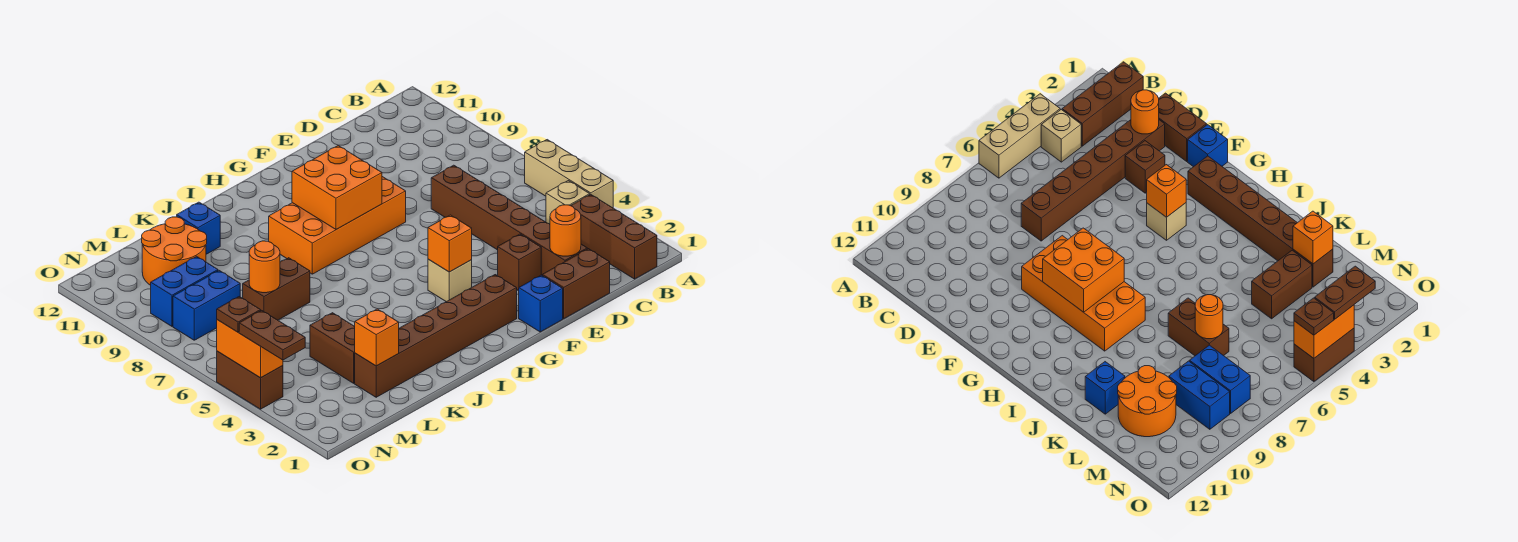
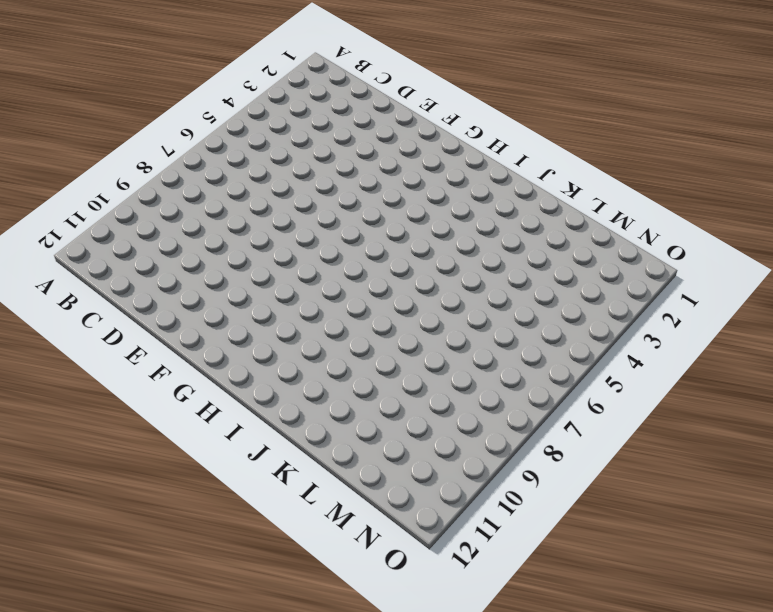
none -> tan 1x3 brick [525,140,613,208]
none -> brown 1x3 brick [571,194,657,279]
none -> tan 1x1 brick [546,181,590,224]

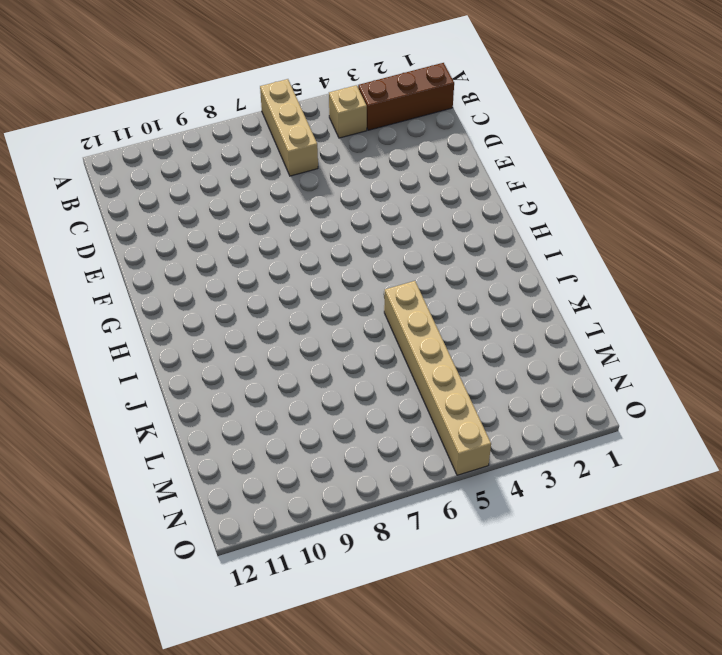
tan 1x3 brick [260,79,318,176] -> tan 1x3 brick turned to [525,140,613,208]
tan 1x6 brick [384,281,491,475] -> brown 1x2 brick [217,351,283,409]
none -> brown 1x2 brick [542,249,610,319]
none -> brown 1x6 brick [431,165,587,275]
none -> brown 1x1 brick [498,234,541,291]

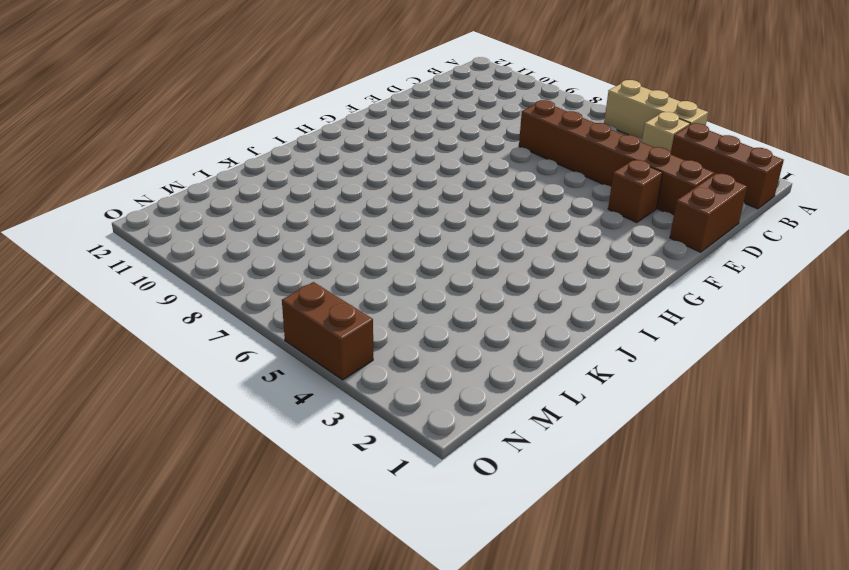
none -> blue 1x1 brick [519,275,563,332]
none -> orange 2x4 brick [269,177,406,274]
none -> brown 1x6 brick [355,275,517,397]

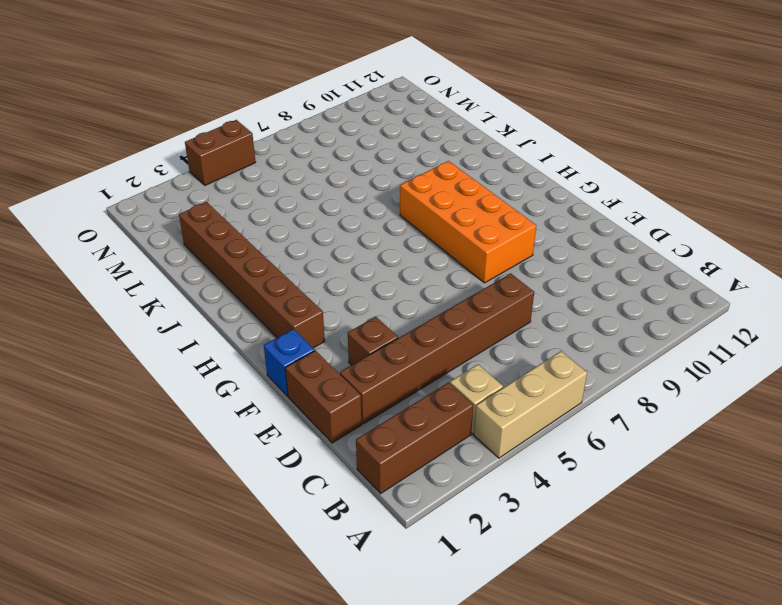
none -> tan 1x1 brick [428,259,472,302]
none -> brown 1x2 brick [243,258,310,320]
none -> blue 1x1 brick [177,202,220,254]

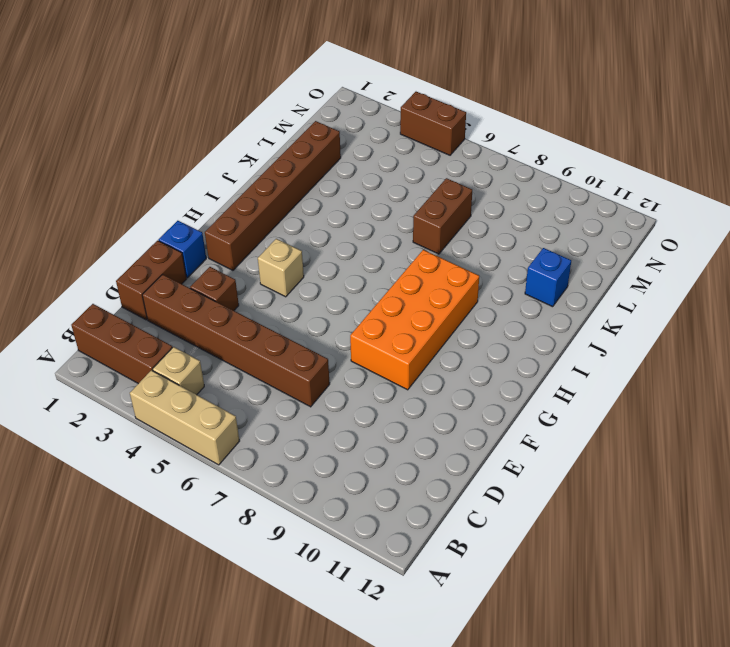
none -> brown 1x2 brick [310,313,355,383]
none -> orange 2x2 round brick [142,217,207,285]
none -> blue 1x2 brick [173,271,240,340]

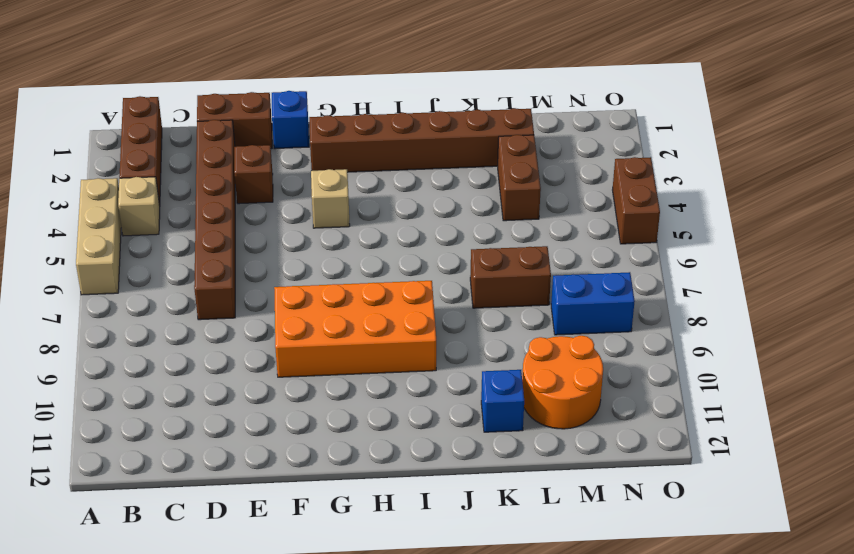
none -> blue 1x2 brick [151,256,218,326]
none -> orange 1x1 round brick [550,205,581,256]
none -> orange 1x1 brick [428,215,472,272]

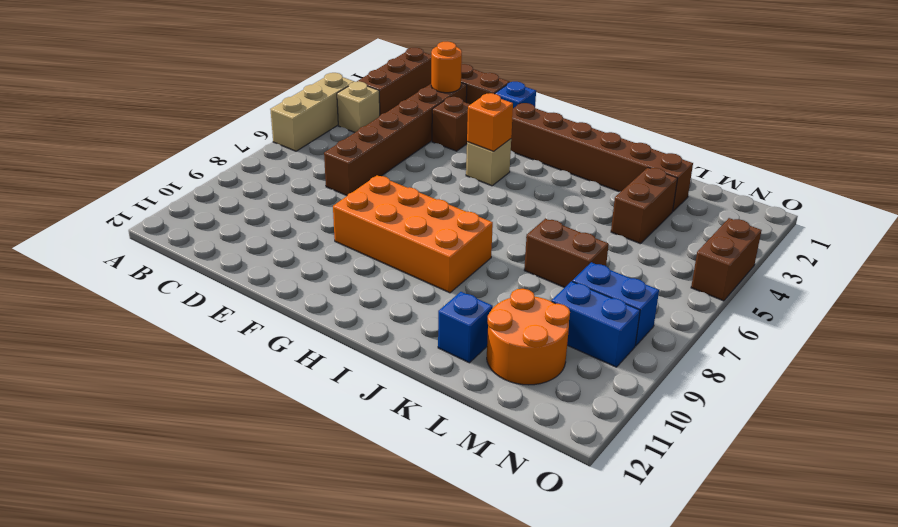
none -> orange 2x2 brick [292,145,382,229]
none -> orange 1x1 brick [355,309,399,366]
none -> orange 1x1 round brick [249,241,280,293]

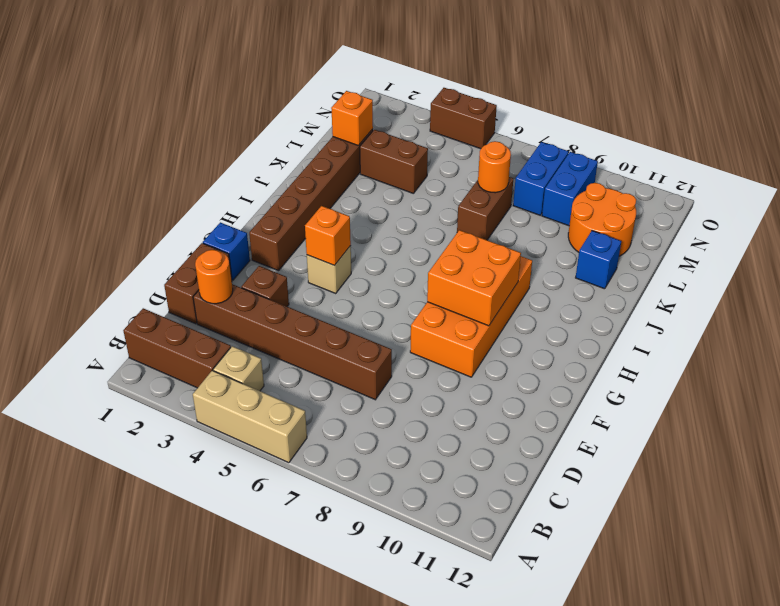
none -> orange 1x2 brick [217,320,283,378]
none -> brown 1x2 plate [239,310,305,360]
none -> brown 1x1 plate [217,297,261,332]

